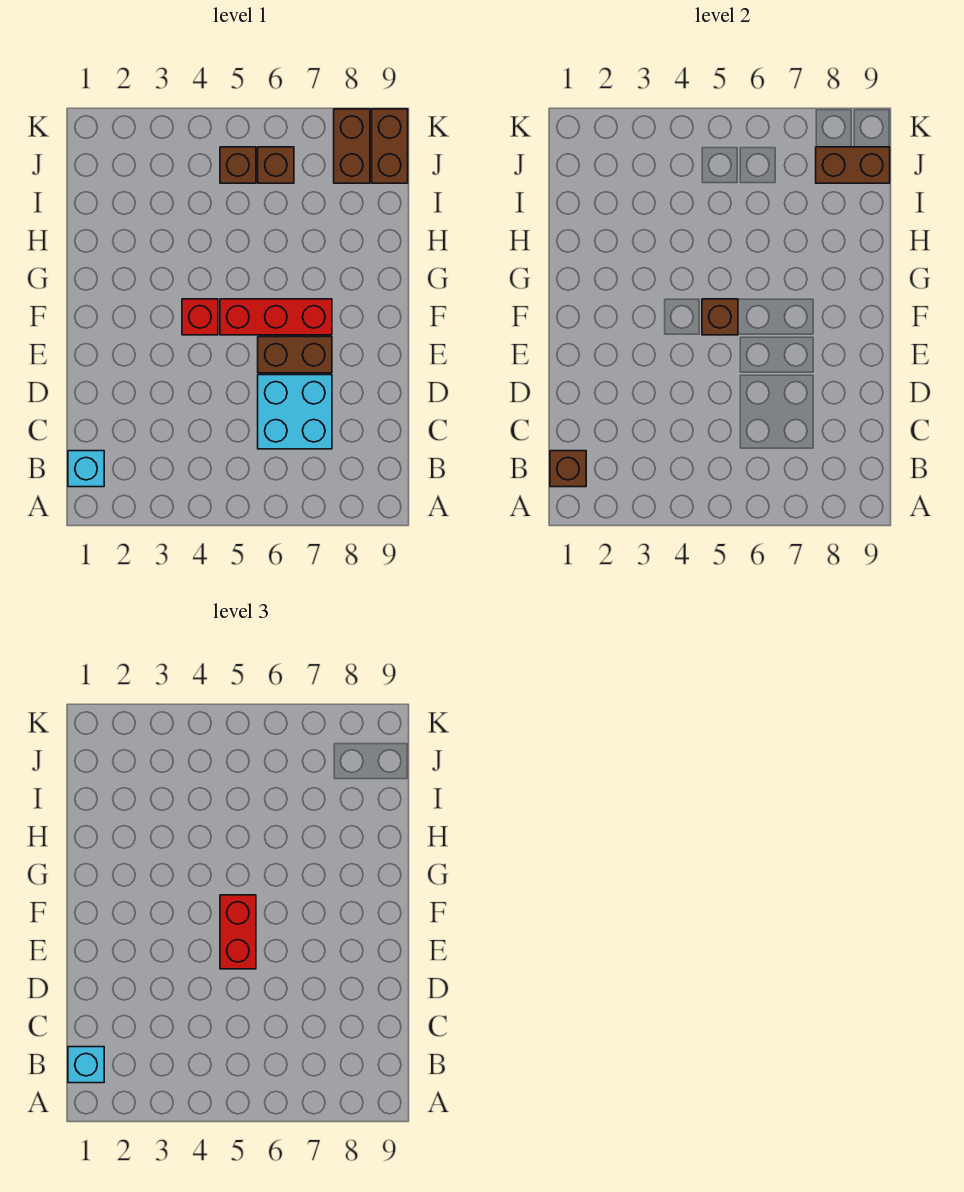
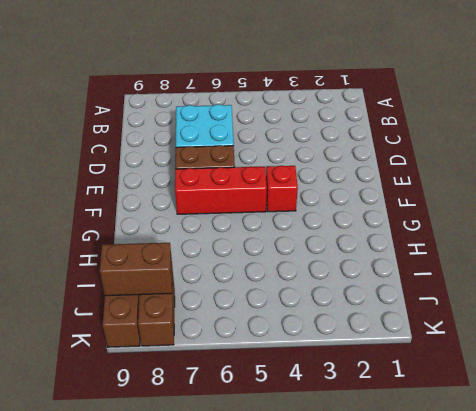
none -> cyan 1x1 brick [68,451,104,487]
none -> brown 1x1 brick [220,147,256,183]
none -> brown 1x1 brick [258,147,294,183]

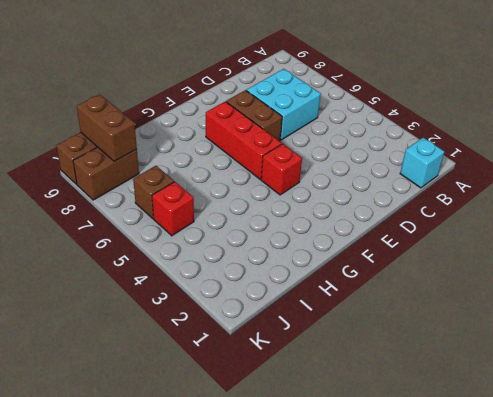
red 1x1 brick [152,182,194,236] -> brown 1x1 brick [220,147,256,183]
none -> brown 1x1 brick [550,451,586,487]
none -> brown 1x1 brick [702,299,738,335]
none -> cyan 1x1 brick [68,1047,104,1083]

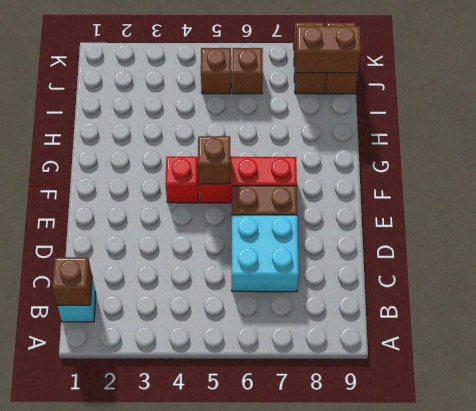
none -> cyan 1x1 brick [68,1047,104,1083]
none -> red 1x2 brick [220,895,256,969]

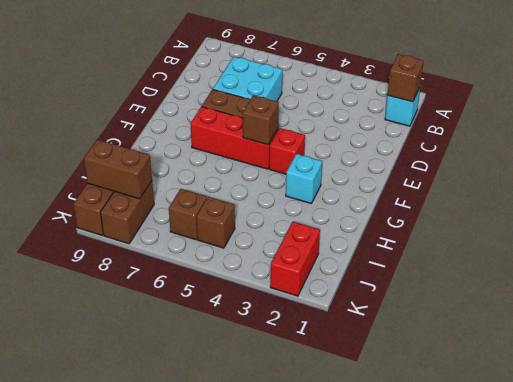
cyan 1x1 brick [286,154,322,203] -> cyan 1x1 brick moved to [68,1047,104,1083]
red 1x2 brick [270,222,320,296] -> red 1x2 brick moved to [220,895,256,969]

